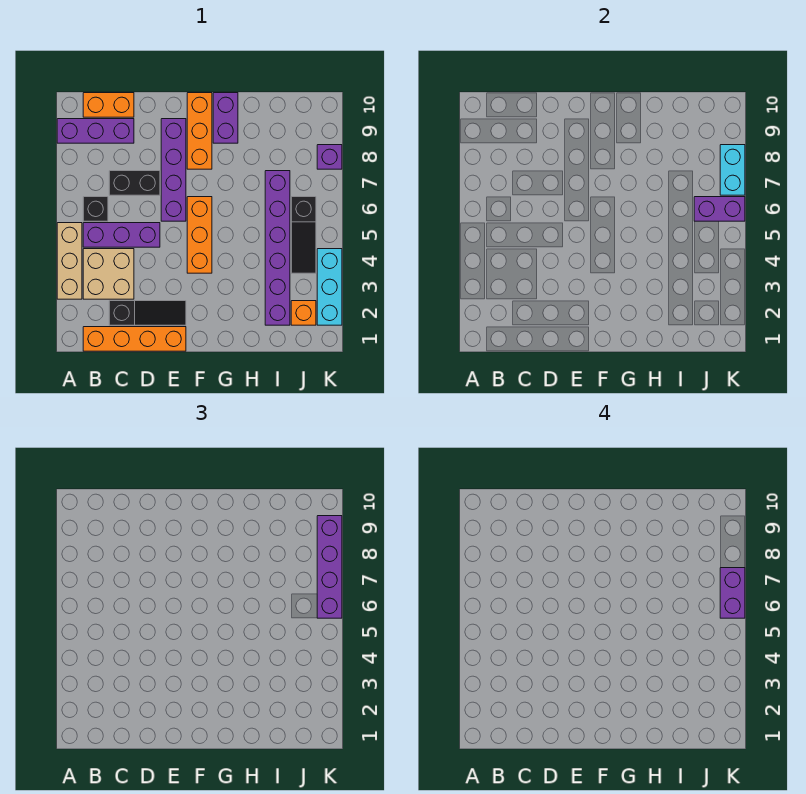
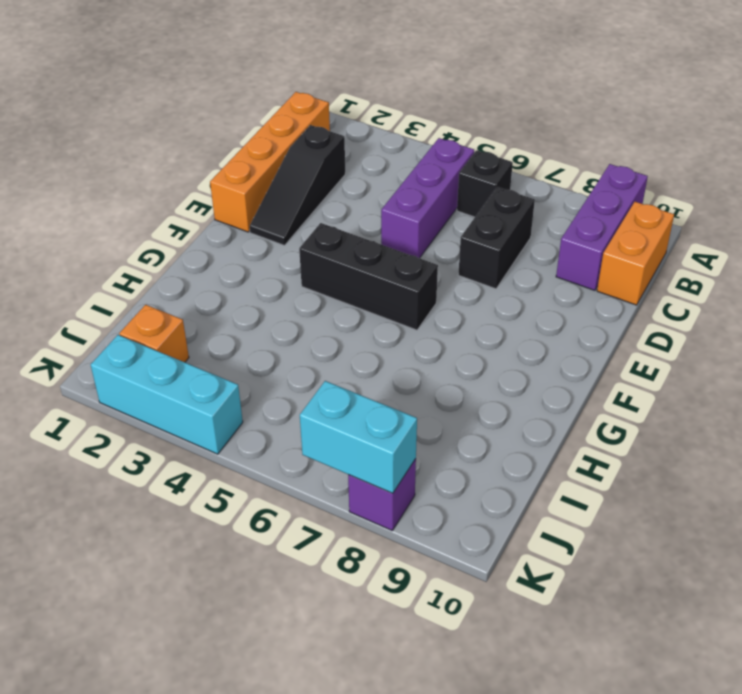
black 1x3 brick [299,223,438,330] -> orange 1x3 brick [187,197,212,273]
none -> tan 1x3 brick [57,223,82,299]
none -> tan 2x2 brick [83,249,134,299]
none -> purple 1x4 brick [161,119,186,221]

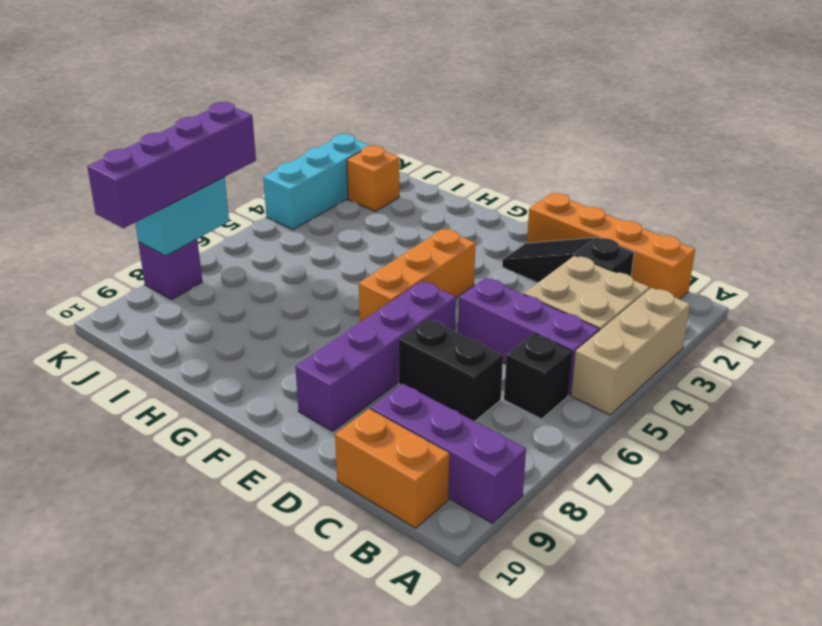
none -> orange 1x3 brick [187,93,212,169]
none -> purple 1x2 brick [213,93,238,143]
none -> purple 1x6 brick [265,171,290,325]

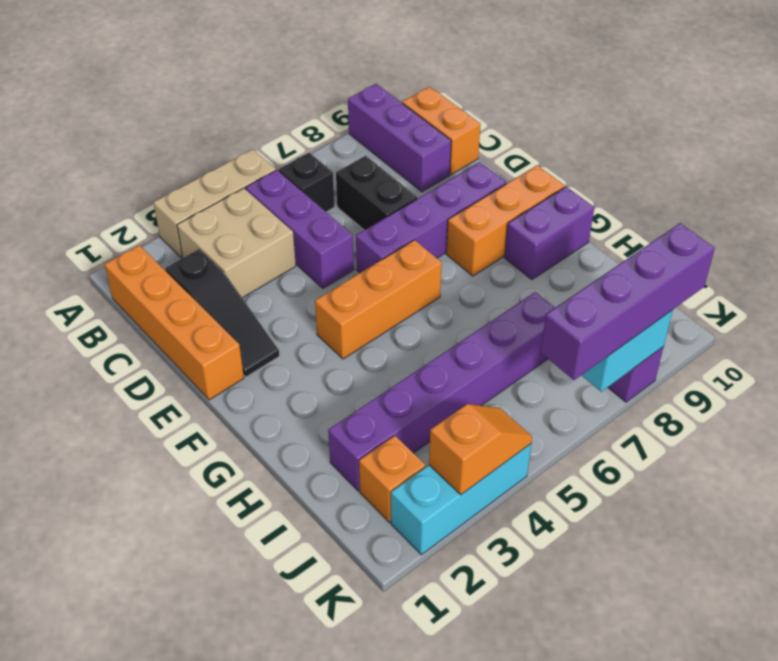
orange 1x2 slope [429,404,532,495] -> none
none -> black 1x3 slope [291,197,316,273]
none -> purple 1x2 brick [694,197,745,221]
none -> purple 1x2 brick [720,568,745,618]

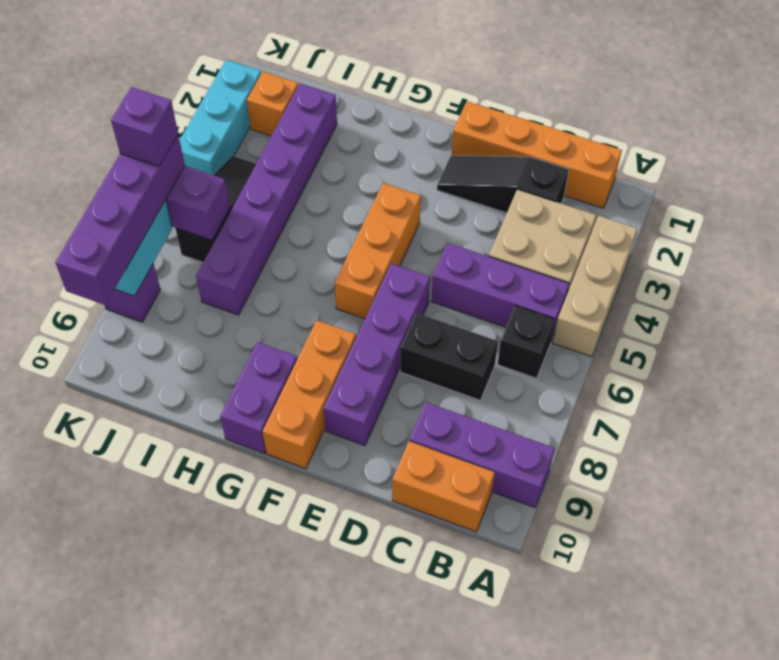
purple 1x1 brick [111,87,178,166] -> purple 1x2 brick [720,568,745,618]

